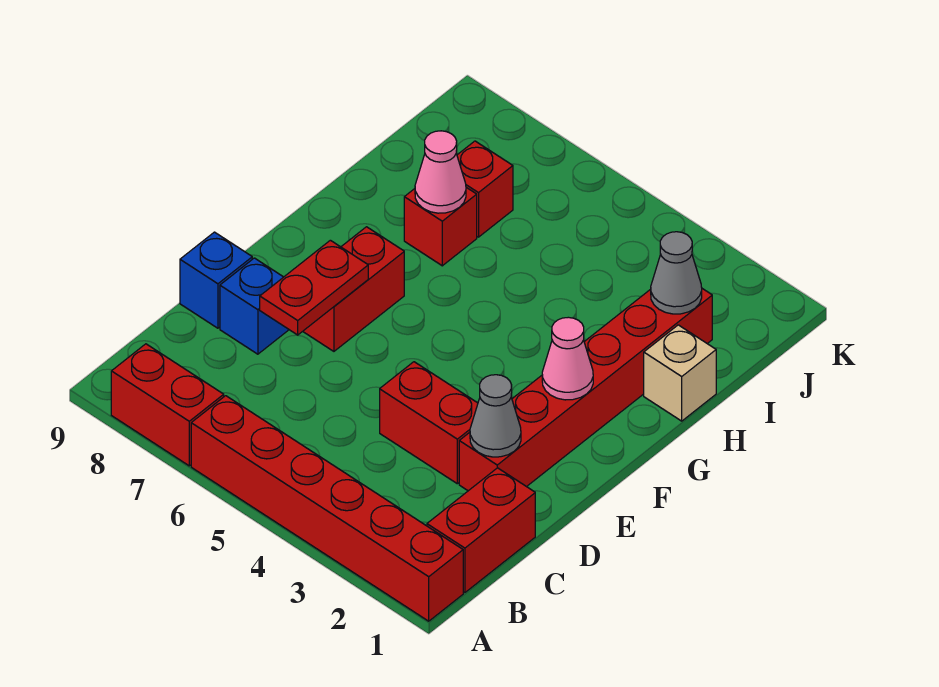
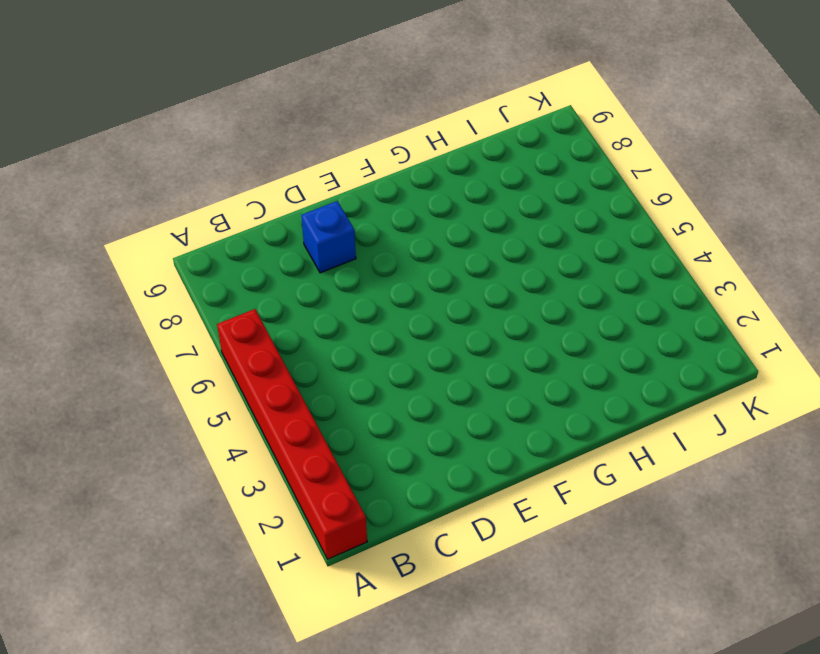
none -> red 1x2 brick [111,344,224,466]
none -> red 1x2 brick [427,468,535,593]
none -> red 1x6 brick [459,289,712,491]

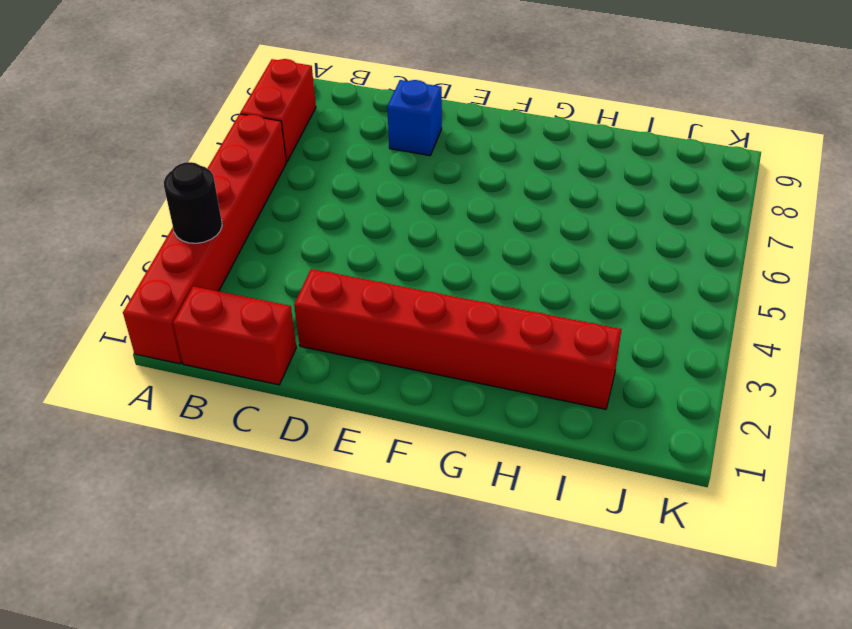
black 1x1 round brick [164,162,222,243] -> none
none -> red 1x2 brick [380,362,478,484]
none -> blue 1x1 brick [180,232,252,328]
none -> red 1x2 brick [303,227,404,351]

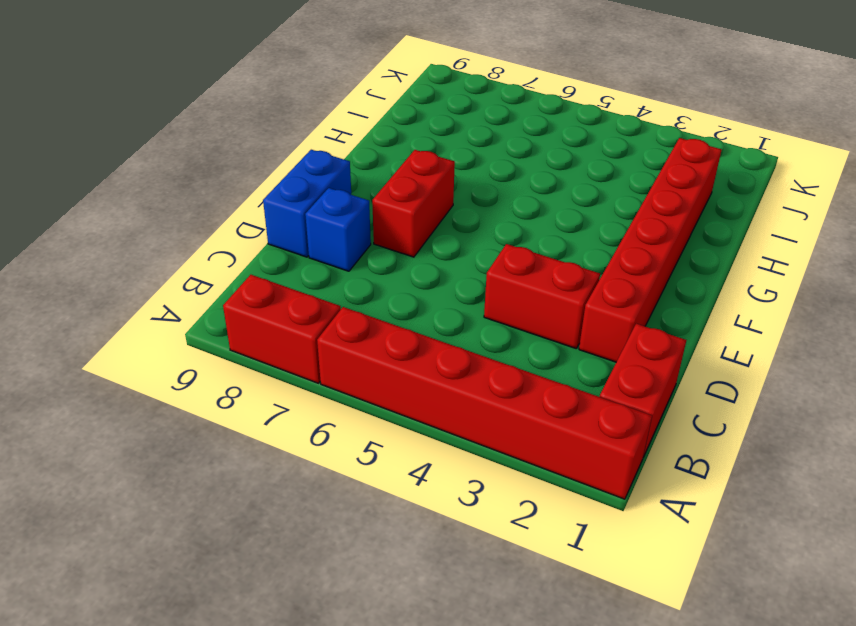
blue 1x2 brick [263,150,351,257] -> blue 1x1 brick [180,232,252,328]
none -> tan 1x1 brick [644,325,716,421]
none -> red 1x1 brick [404,187,477,266]
none -> red 1x1 brick [457,141,513,237]

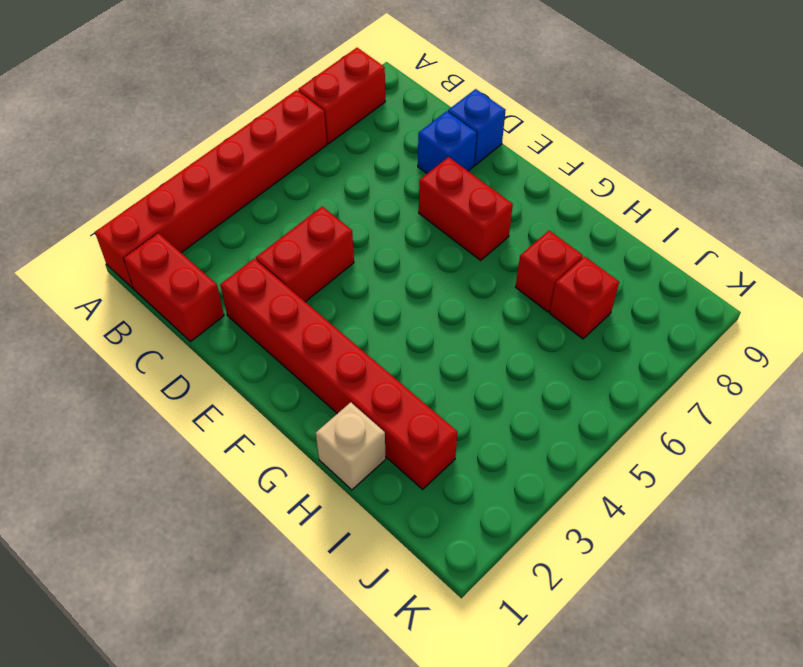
none -> grey 1x1 cone [470,375,521,457]
none -> red 1x2 plate [260,240,368,335]
none -> pink 1x1 cone [542,317,593,400]

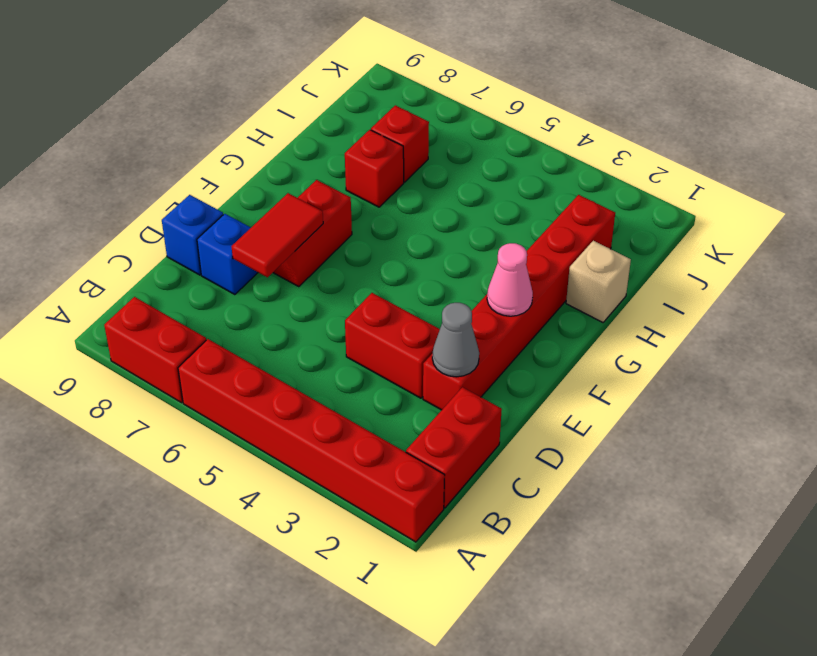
red 1x2 tile [231,193,323,277] -> red 1x2 plate [260,240,368,335]
none -> pink 1x1 cone [415,131,466,213]
none -> grey 1x1 cone [651,232,702,314]

